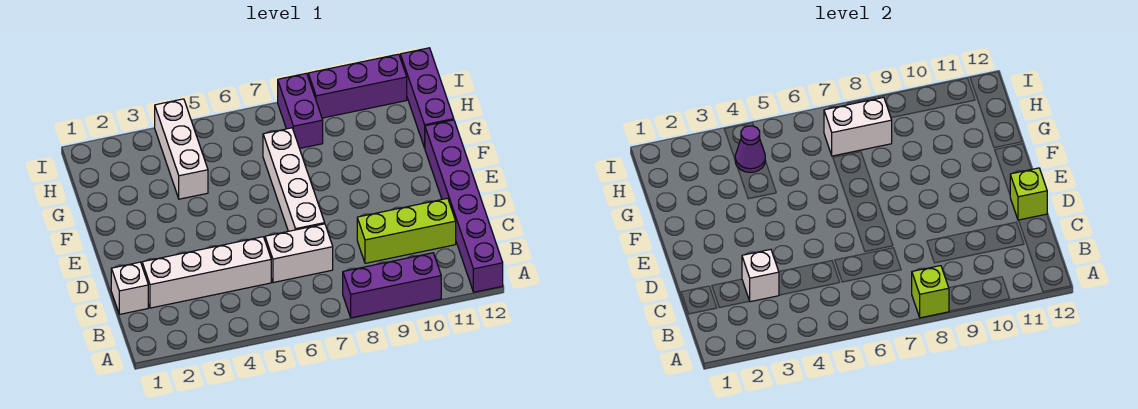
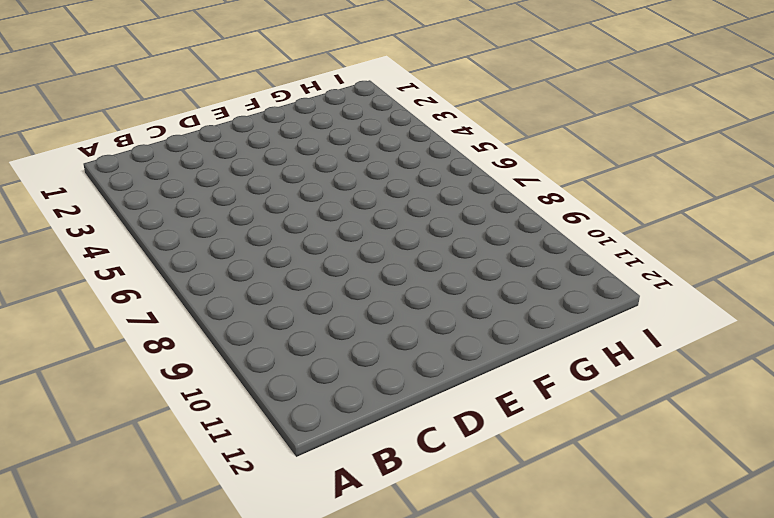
none -> purple 1x3 brick [343,253,441,318]
none -> purple 1x6 brick [425,120,503,292]
none -> white 1x1 brick [111,262,148,314]

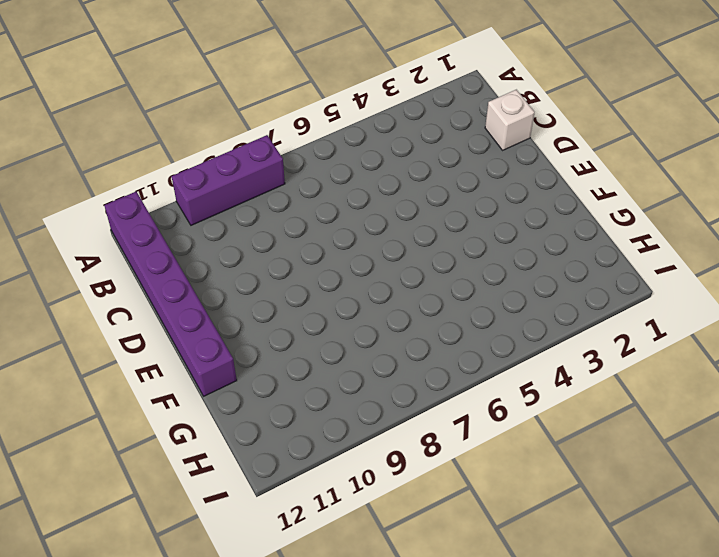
none -> white 1x4 brick [142,237,271,308]
none -> white 1x2 brick [265,224,333,283]
none -> lime 1x3 brick [357,198,456,263]

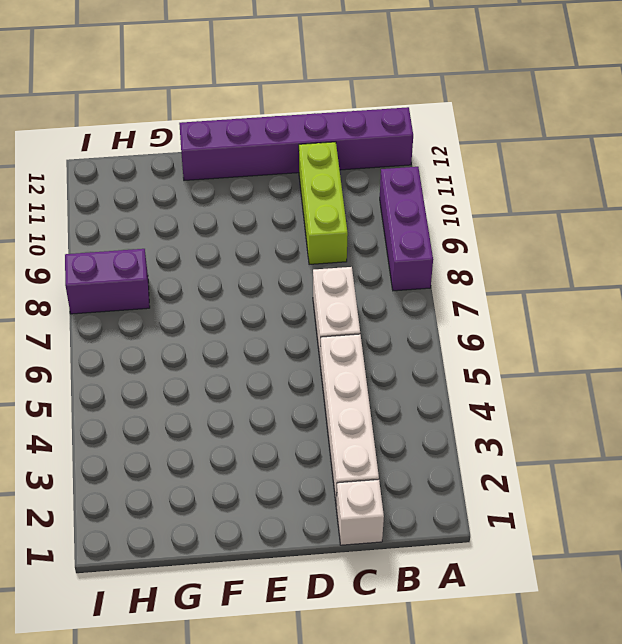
none -> white 1x4 brick [263,128,325,231]
none -> white 1x3 brick [155,99,208,199]
none -> purple 1x3 brick [400,48,454,148]

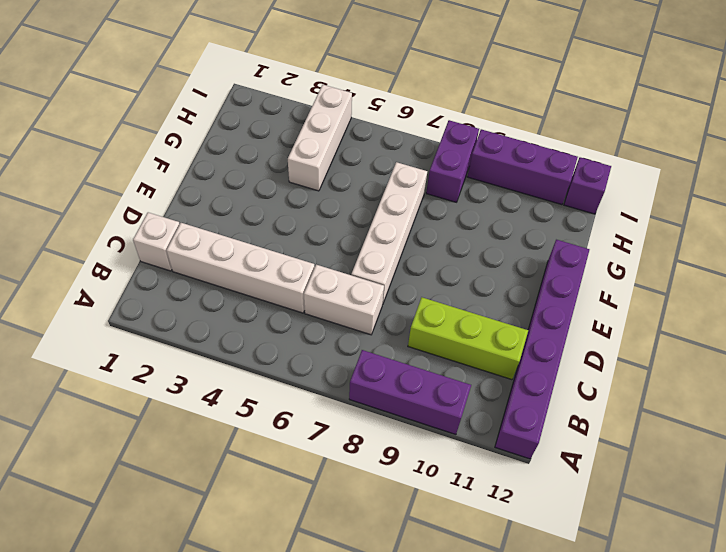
purple 1x1 brick [564,157,611,214] -> purple 1x3 brick [400,48,454,148]
none -> lime 1x1 brick [912,266,949,318]
none -> white 1x1 brick [742,249,779,302]
none -> lime 1x1 brick [1010,168,1047,220]

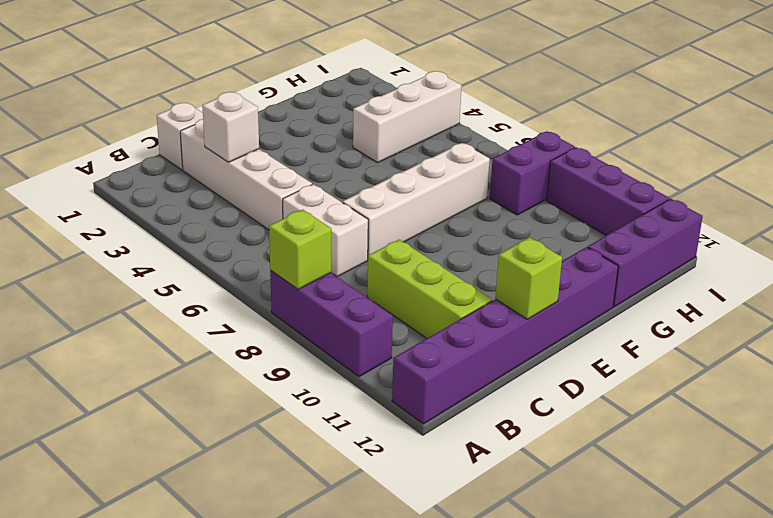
none -> purple 1x1 cone [735,126,765,172]
none -> white 1x2 brick [824,97,892,156]

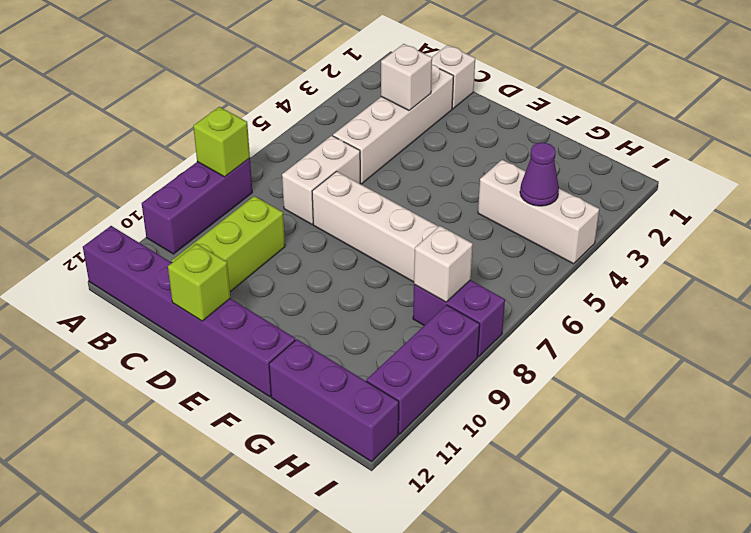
white 1x1 brick [414,226,473,302] -> white 1x2 brick [824,97,892,156]

